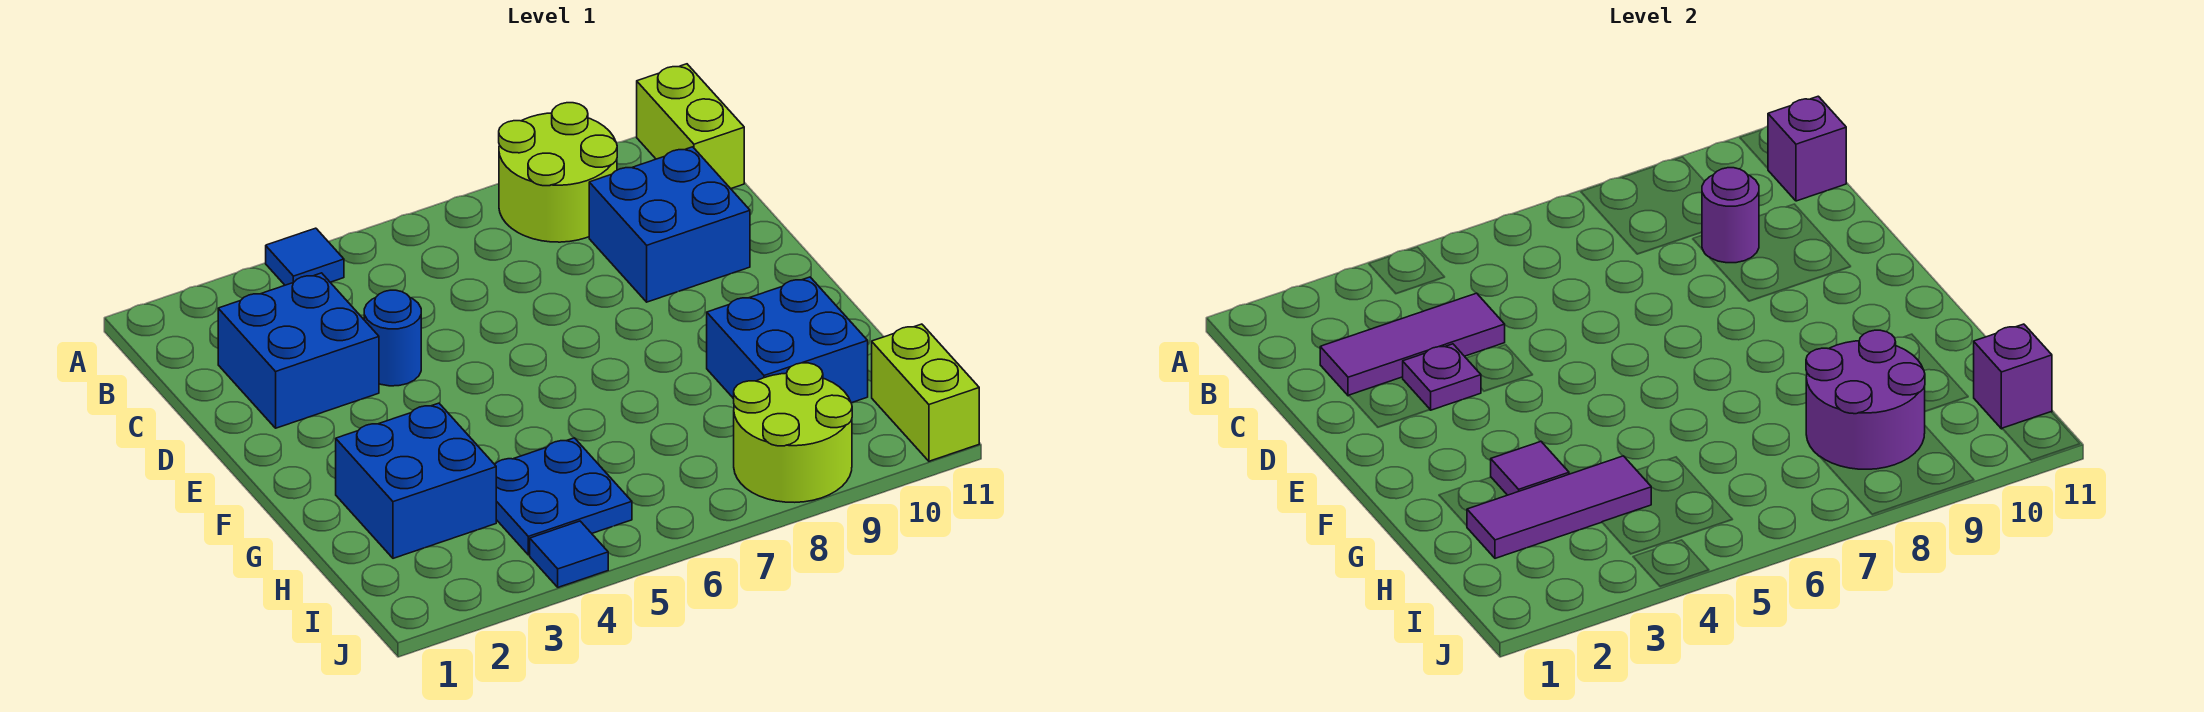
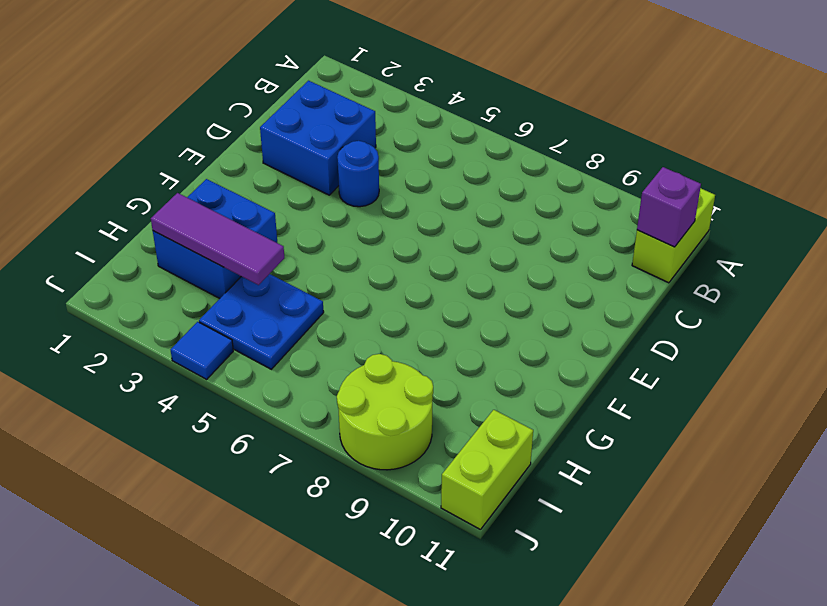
none -> blue 1x1 tile [266,228,344,285]
none -> lime 2x2 round brick [499,103,617,242]
none -> blue 2x2 brick [589,147,750,302]

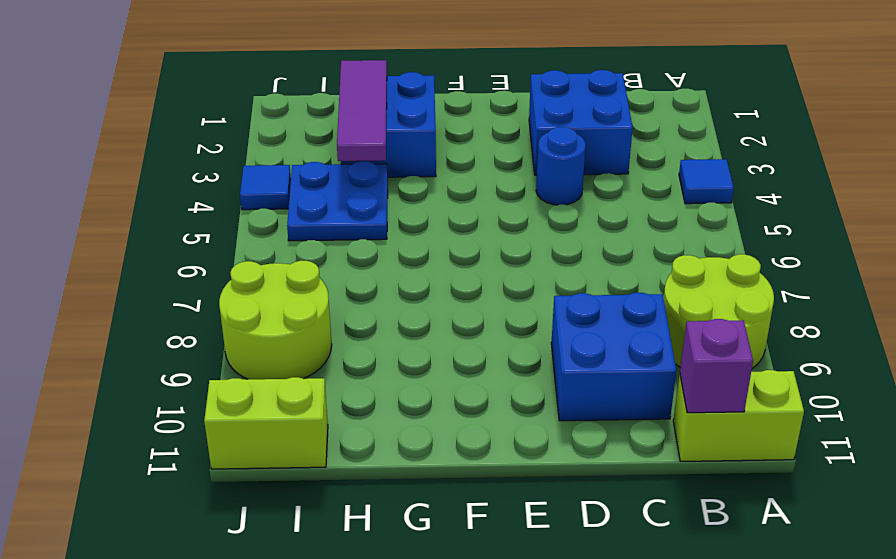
none -> blue 2x2 brick [707,277,868,403]
none -> purple 1x3 tile [1320,293,1505,396]
none -> purple 1x1 round brick [1702,168,1759,263]

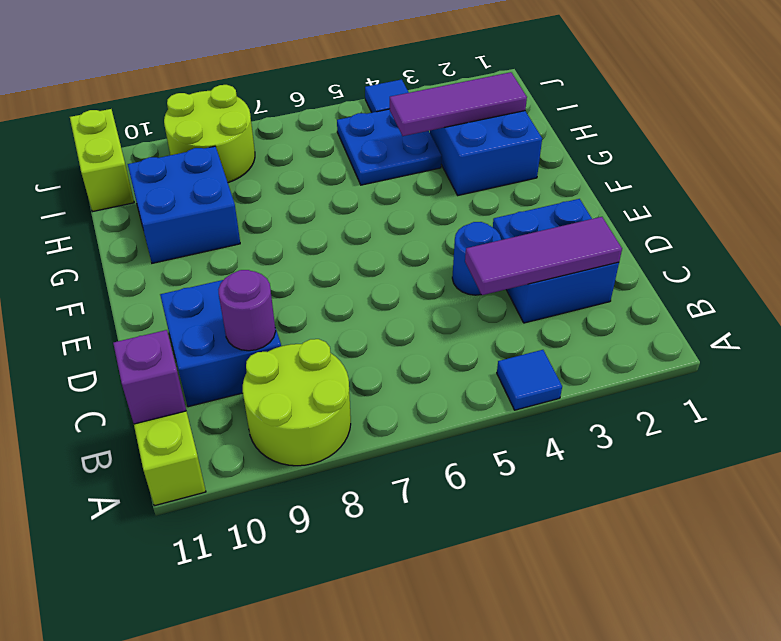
none -> purple 1x1 plate [1403,344,1481,410]
none -> purple 1x1 tile [1491,442,1569,495]
none -> purple 2x2 round brick [1806,330,1925,469]

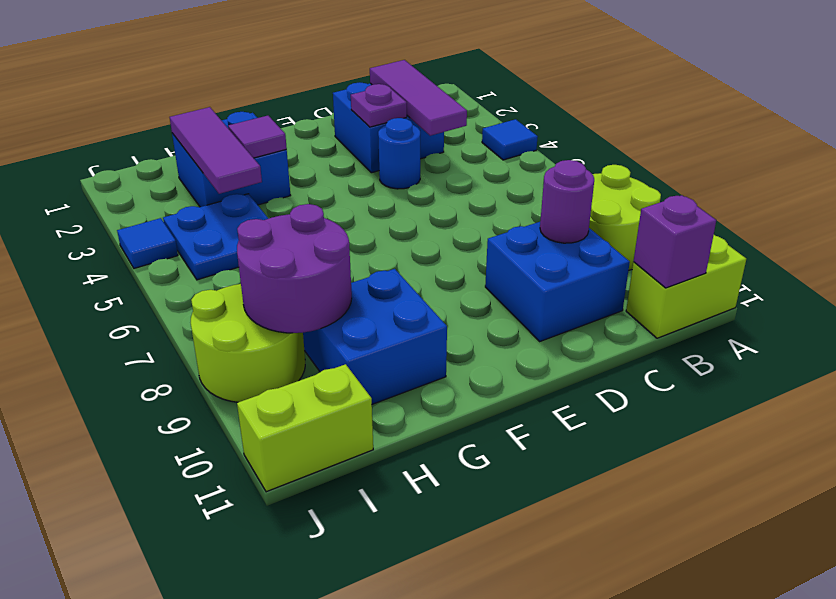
none -> purple 1x1 brick [1974,324,2052,429]

